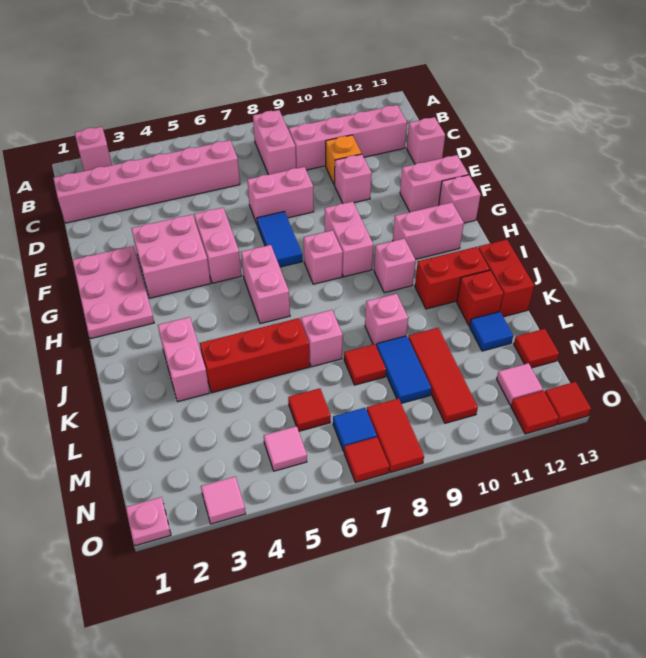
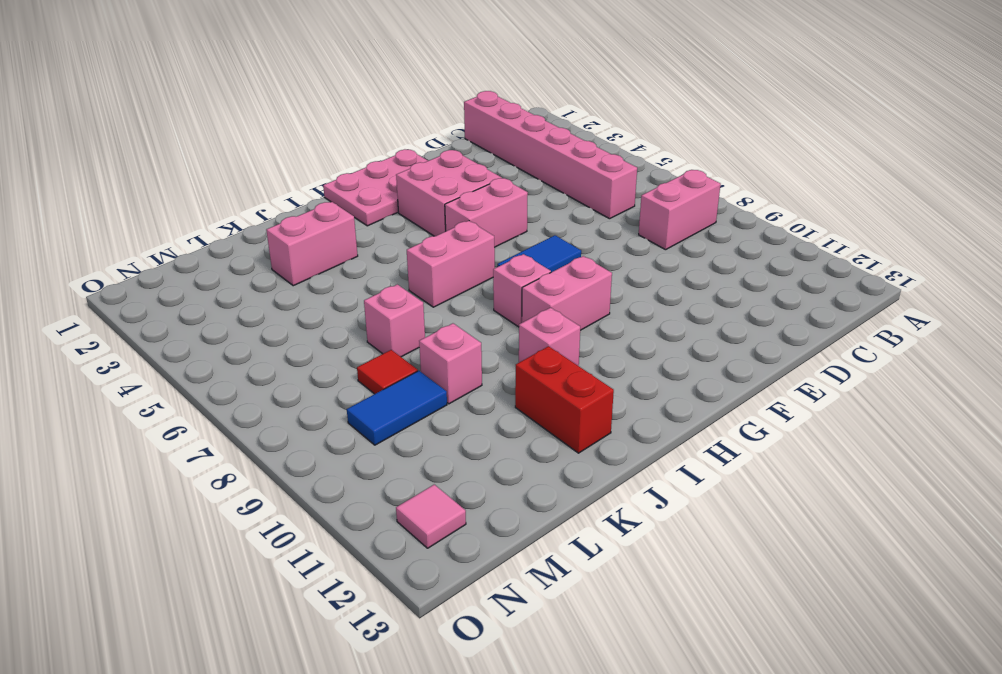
none -> pink 1x1 brick [75,127,112,171]
none -> pink 1x4 brick [289,105,407,170]
none -> orange 1x1 brick [326,135,362,185]
none -> pink 1x1 brick [407,117,445,164]

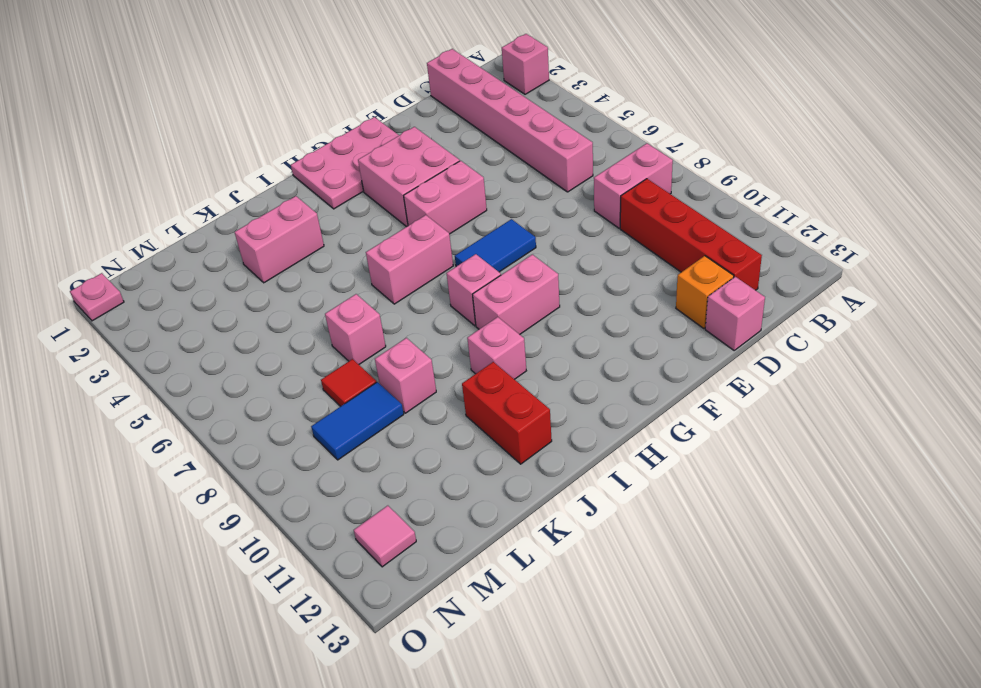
red 1x4 brick [620,179,762,290] -> pink 1x4 brick [289,105,407,170]
orange 1x1 brick [676,256,734,329] -> orange 1x1 brick moved to [326,135,362,185]
none -> pink 1x2 brick [247,167,314,224]
none -> pink 1x1 brick [335,154,372,204]
none -> pink 1x2 brick [400,155,468,212]
none -> pink 1x1 brick [439,175,480,223]

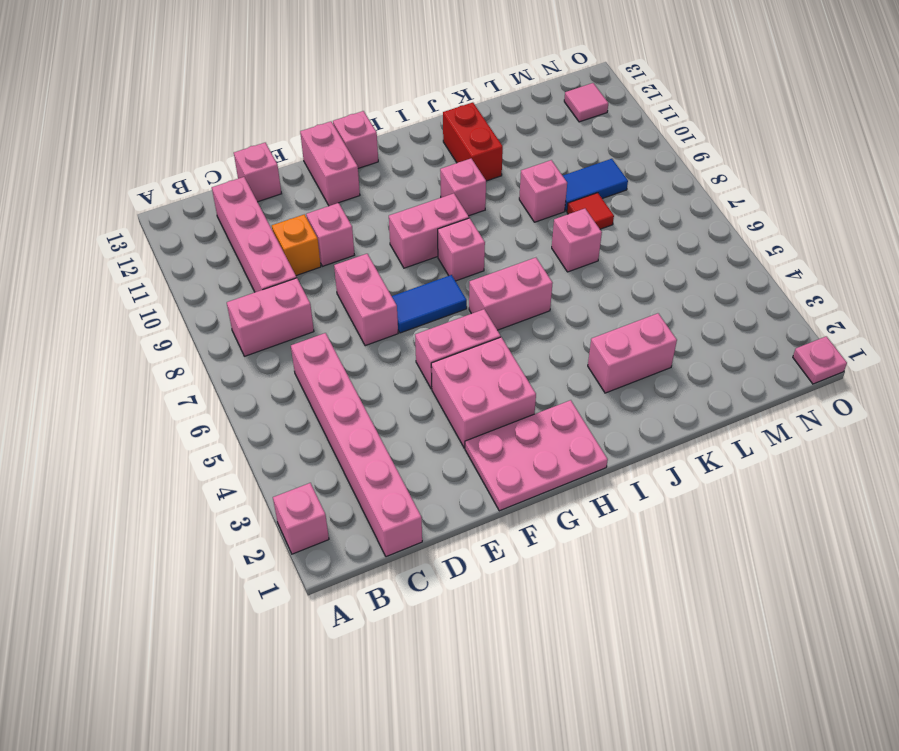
none -> pink 1x2 brick [393,202,464,259]
none -> red 1x2 brick [478,239,534,317]
none -> red 1x3 brick [200,318,310,393]
none -> red 1x1 brick [457,270,503,326]

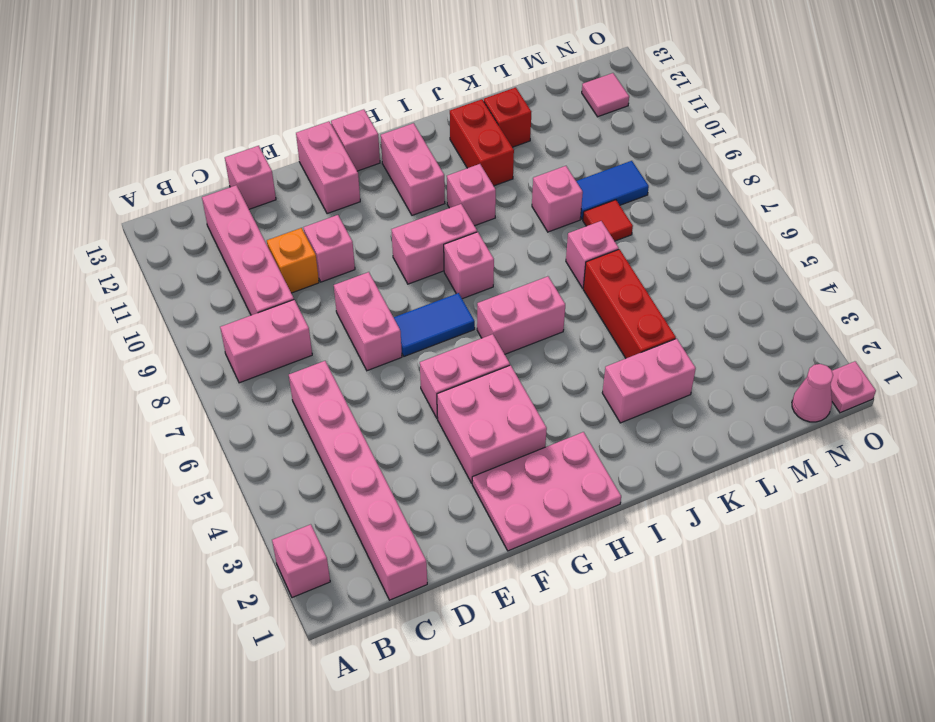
pink 1x1 cone [792,364,833,422] -> none
none -> red 1x2 brick [478,239,534,317]
none -> red 1x3 tile [408,328,478,423]
none -> blue 1x1 tile [470,312,513,351]
none -> red 1x1 tile [288,388,331,431]

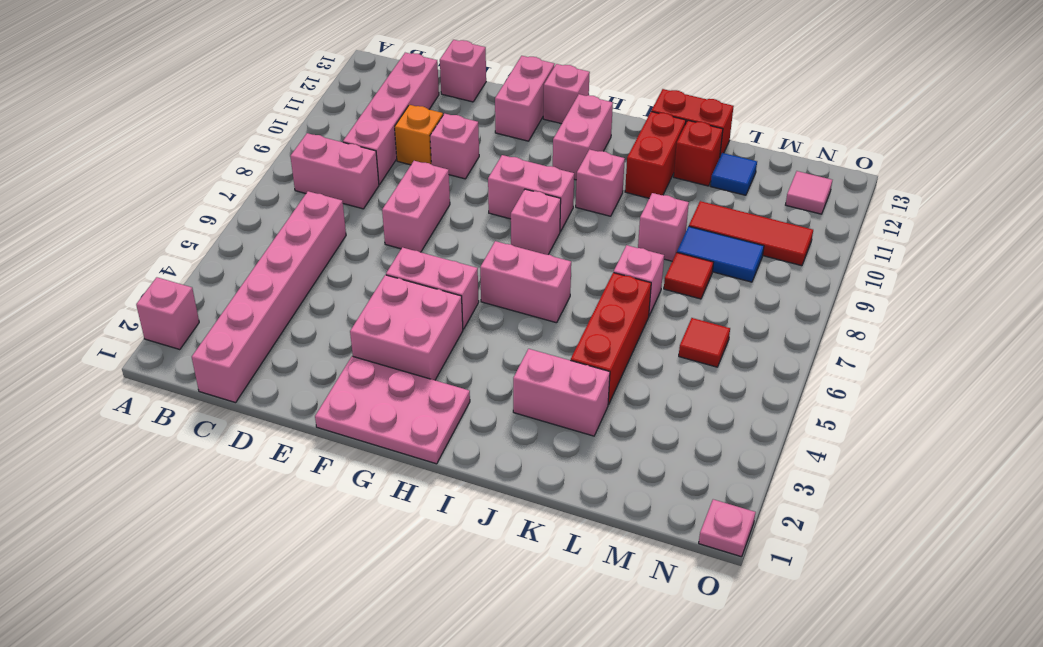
none -> blue 1x2 tile [257,211,302,267]
none -> red 1x1 tile [514,329,559,368]
none -> pink 1x1 tile [264,426,307,471]
none -> blue 1x1 tile [333,408,377,451]

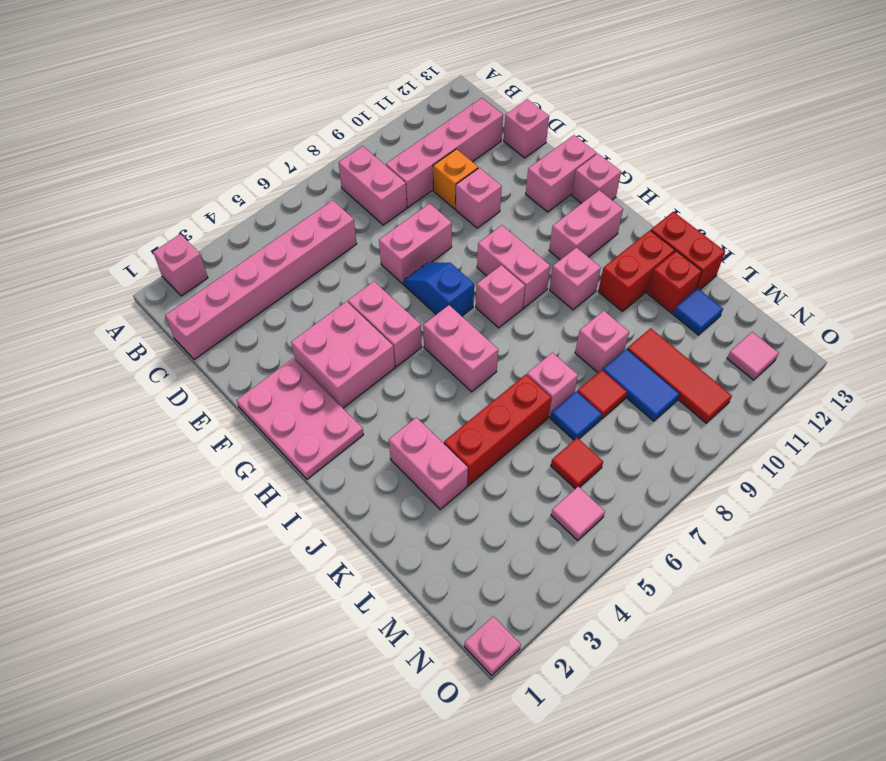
blue 1x2 slope [403,262,474,316] -> blue 1x2 tile [257,211,302,267]
blue 1x1 tile [550,391,602,440] -> blue 1x1 tile moved to [333,408,377,451]
none -> red 1x1 tile [514,329,559,368]
none -> red 1x2 tile [367,398,424,473]
none -> pink 1x1 tile [201,477,246,524]
none -> red 1x1 tile [344,437,389,483]

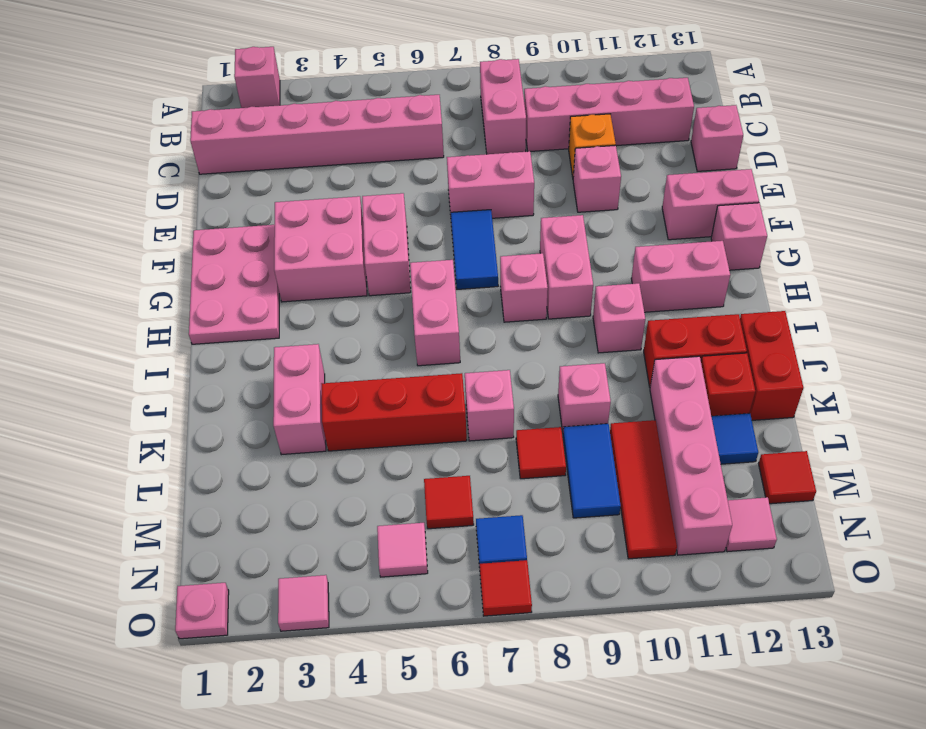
pink 1x4 brick [650,356,732,555] -> none
none -> red 1x2 tile [367,398,424,473]
none -> red 1x1 tile [511,391,559,434]
none -> red 1x1 tile [545,382,591,424]

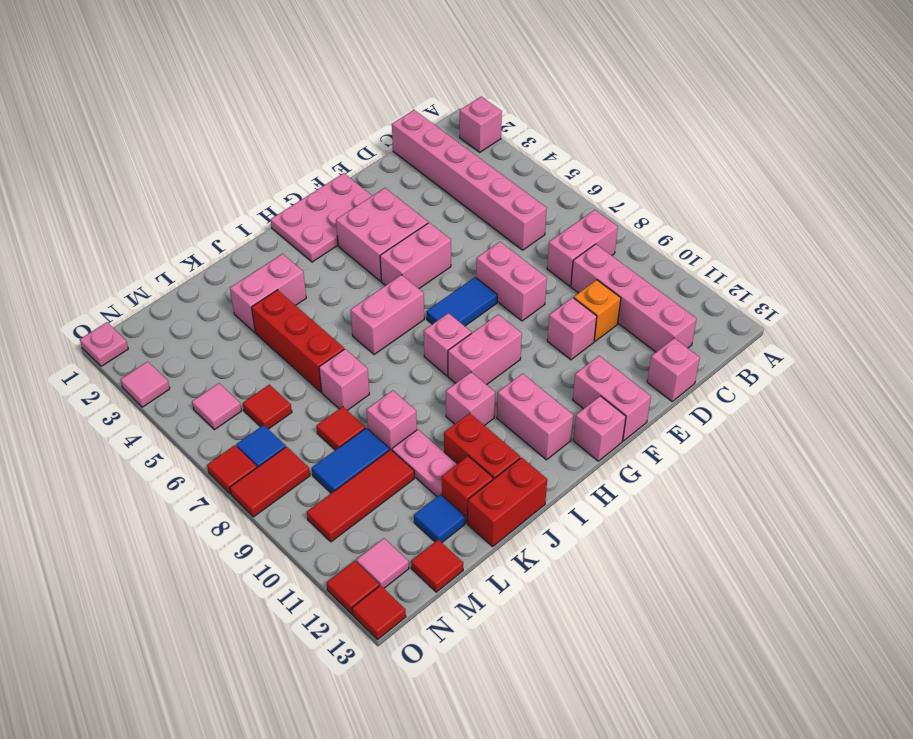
pink 1x2 plate [392,430,457,497] -> none

